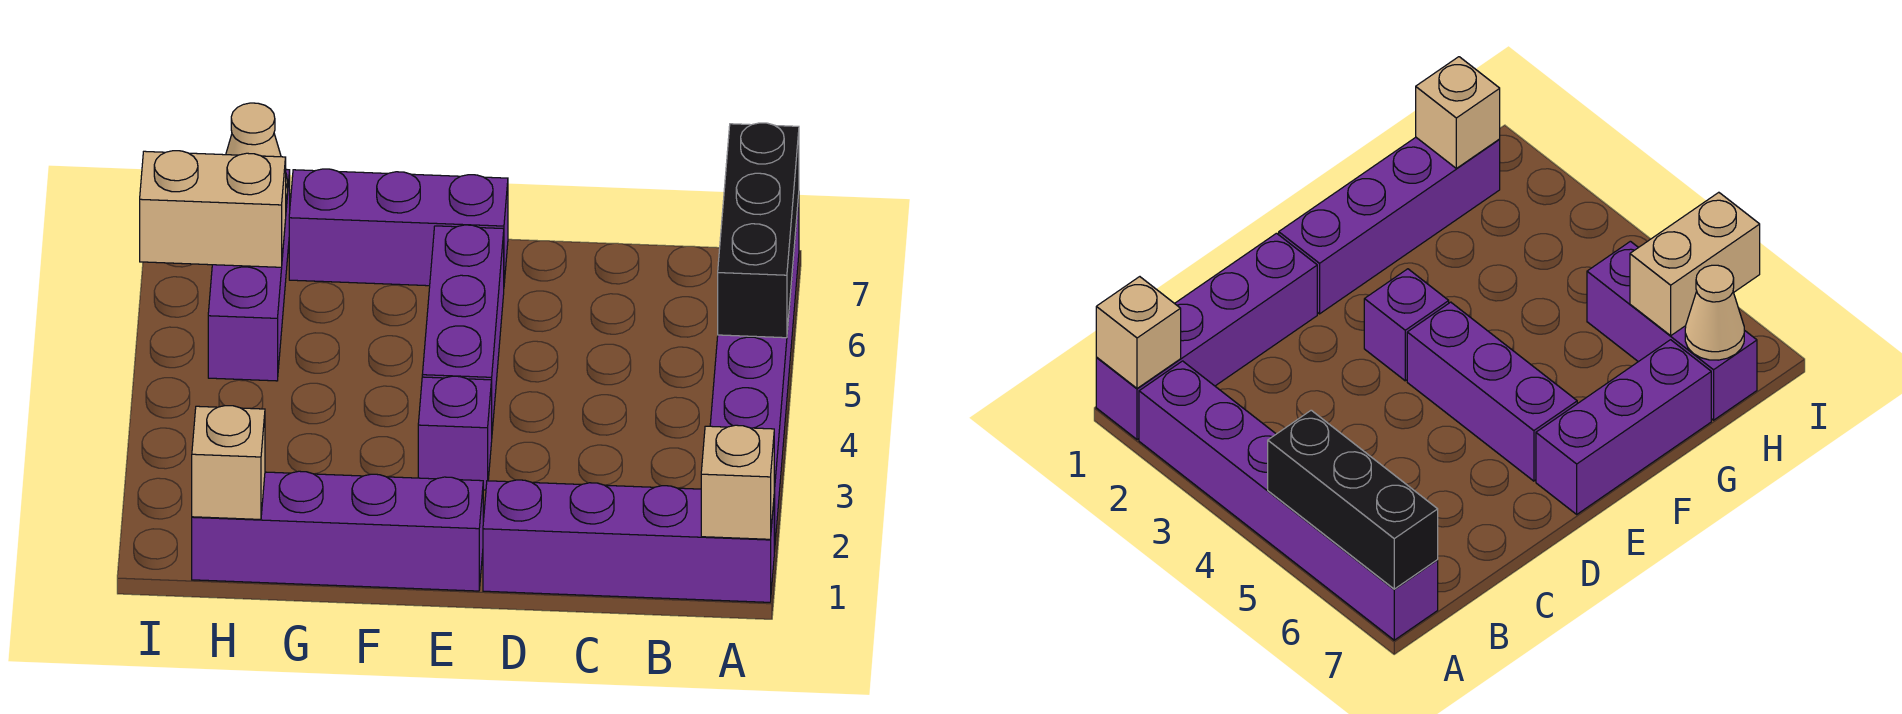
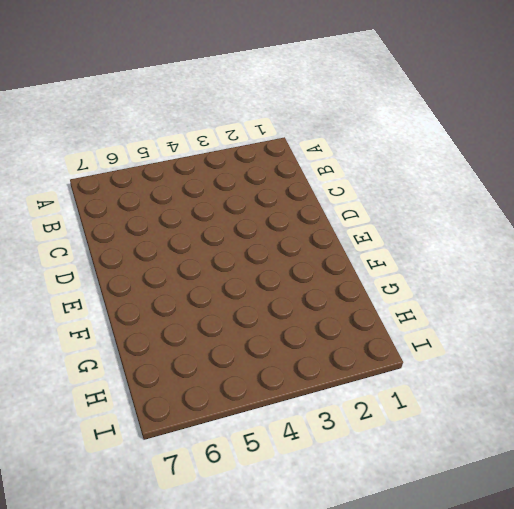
none -> purple 1x4 brick [483,480,774,602]
none -> purple 1x6 brick [710,195,799,552]
none -> purple 1x4 brick [192,471,483,591]

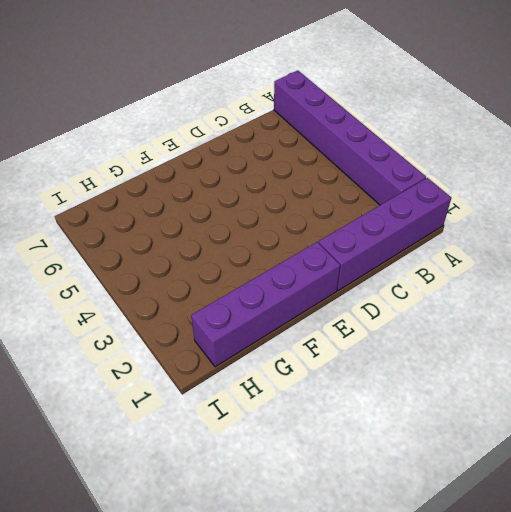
none -> purple 1x1 brick [418,376,492,490]
none -> purple 1x3 brick [422,225,504,430]
none -> purple 1x3 brick [289,169,508,286]

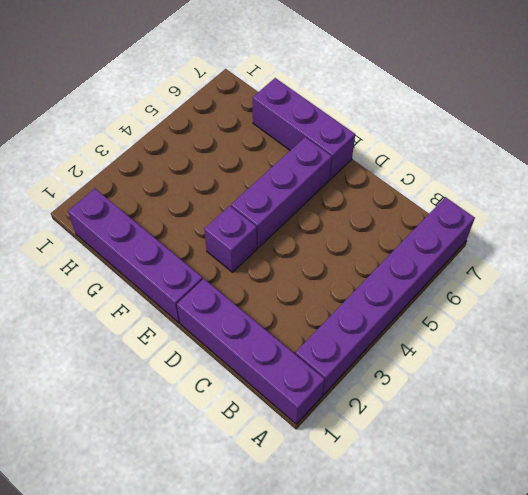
none -> purple 1x3 brick [208,169,290,381]
none -> tan 1x1 brick [701,425,774,539]
none -> black 1x3 brick [718,123,799,338]

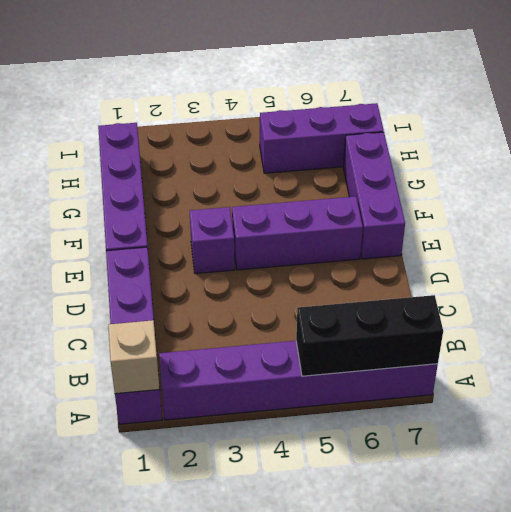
none -> tan 1x1 brick [192,406,265,519]
none -> tan 1x2 brick [140,151,286,267]
none -> tan 1x1 cone [226,103,288,197]

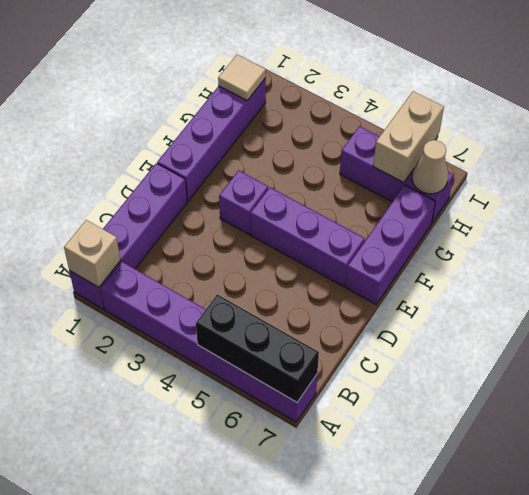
tan 1x1 tile [218,55,266,100] -> tan 1x1 brick [192,406,265,519]

